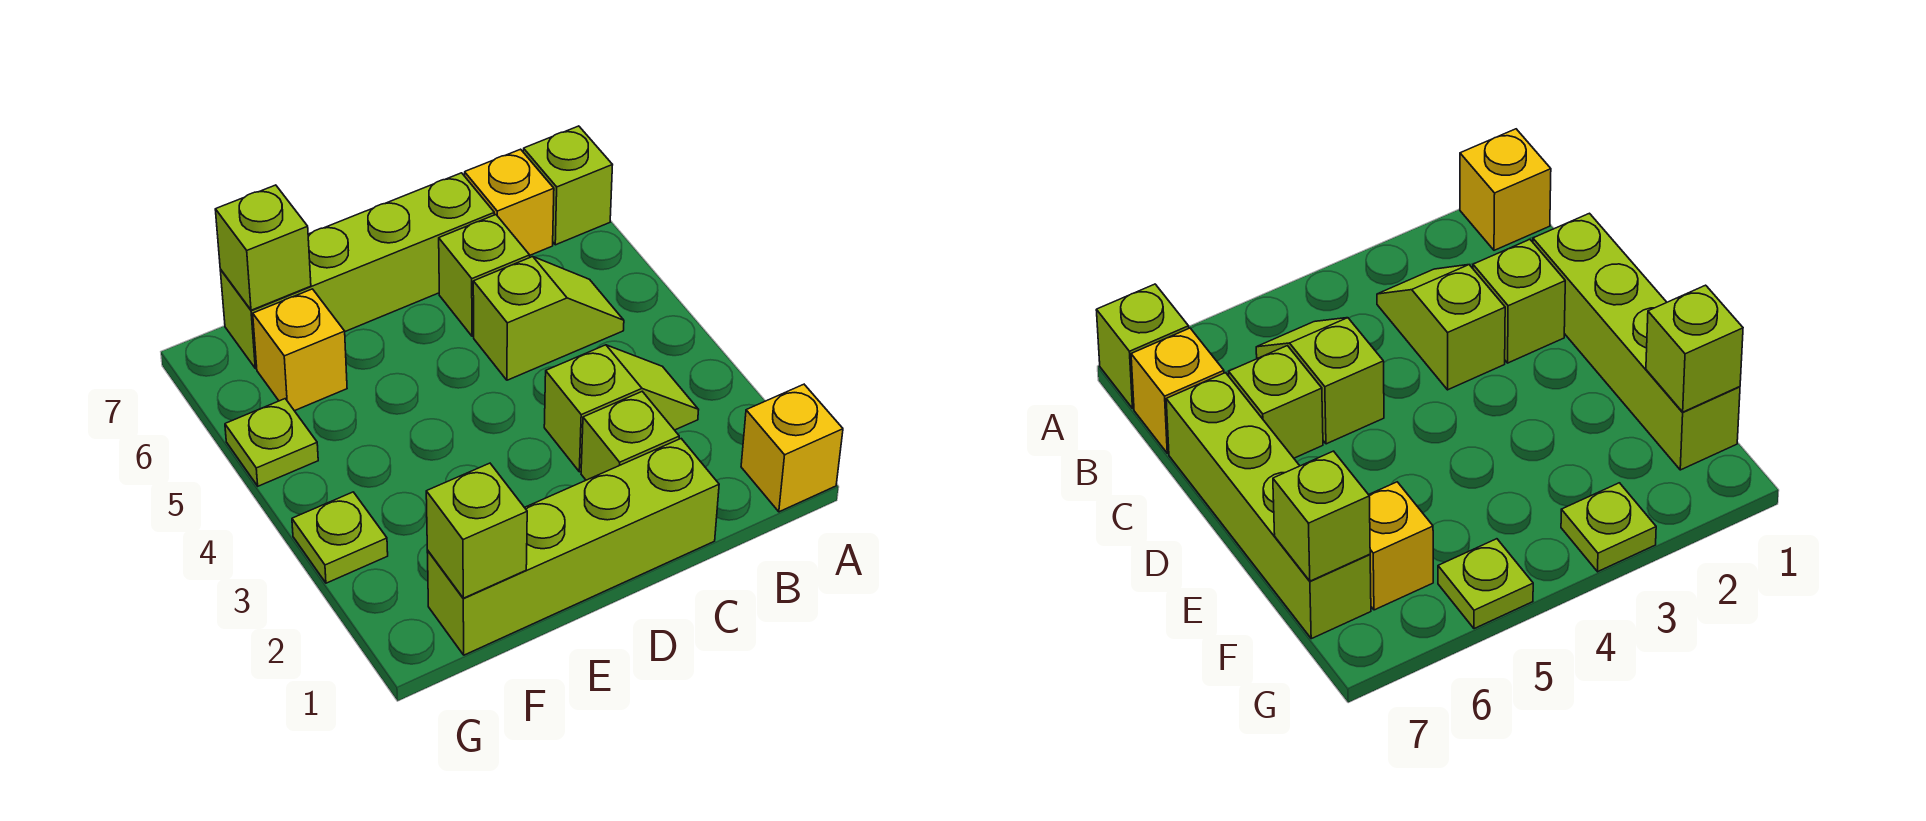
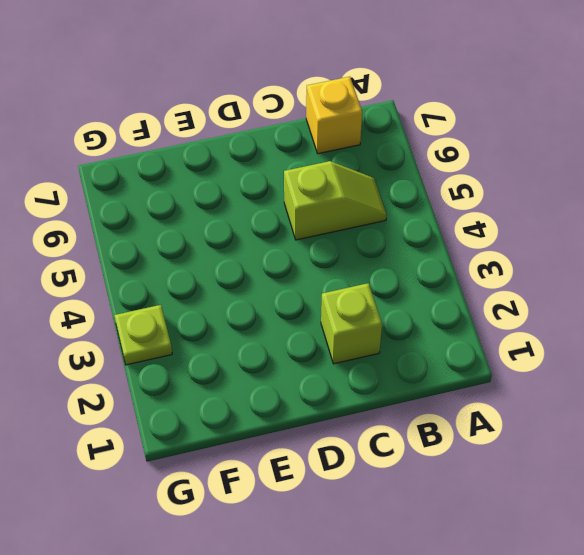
none -> yellow 1x1 brick [741,384,843,512]
none -> lime 1x1 brick [523,126,612,245]
none -> lime 1x2 slope [544,345,699,472]

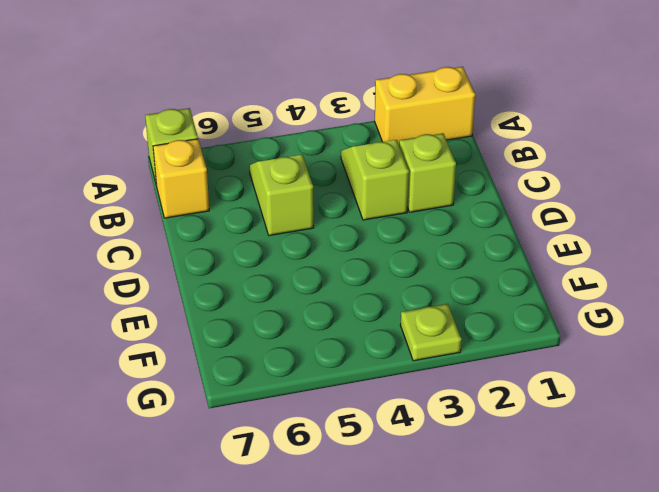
yellow 1x2 brick [375,67,475,144] -> yellow 1x1 brick [741,384,843,512]
none -> lime 1x4 brick [427,439,719,655]
none -> lime 1x1 brick [439,215,530,336]
none -> lime 1x4 brick [220,173,494,368]

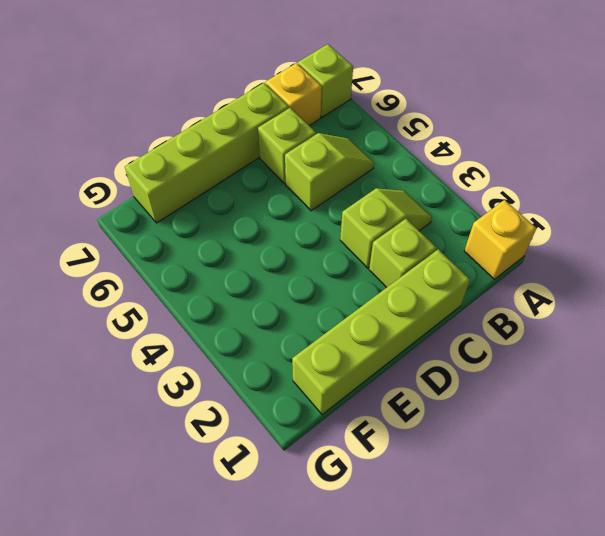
none -> yellow 1x1 brick [253,289,347,411]
none -> lime 1x1 plate [292,492,388,583]
none -> lime 1x1 plate [225,399,318,486]

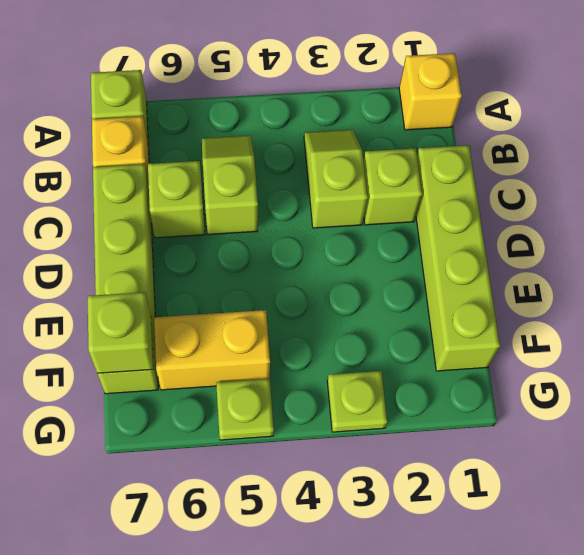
yellow 1x2 brick [154,310,270,390] -> yellow 1x1 brick [253,289,347,411]
none -> lime 1x1 brick [426,463,527,598]

